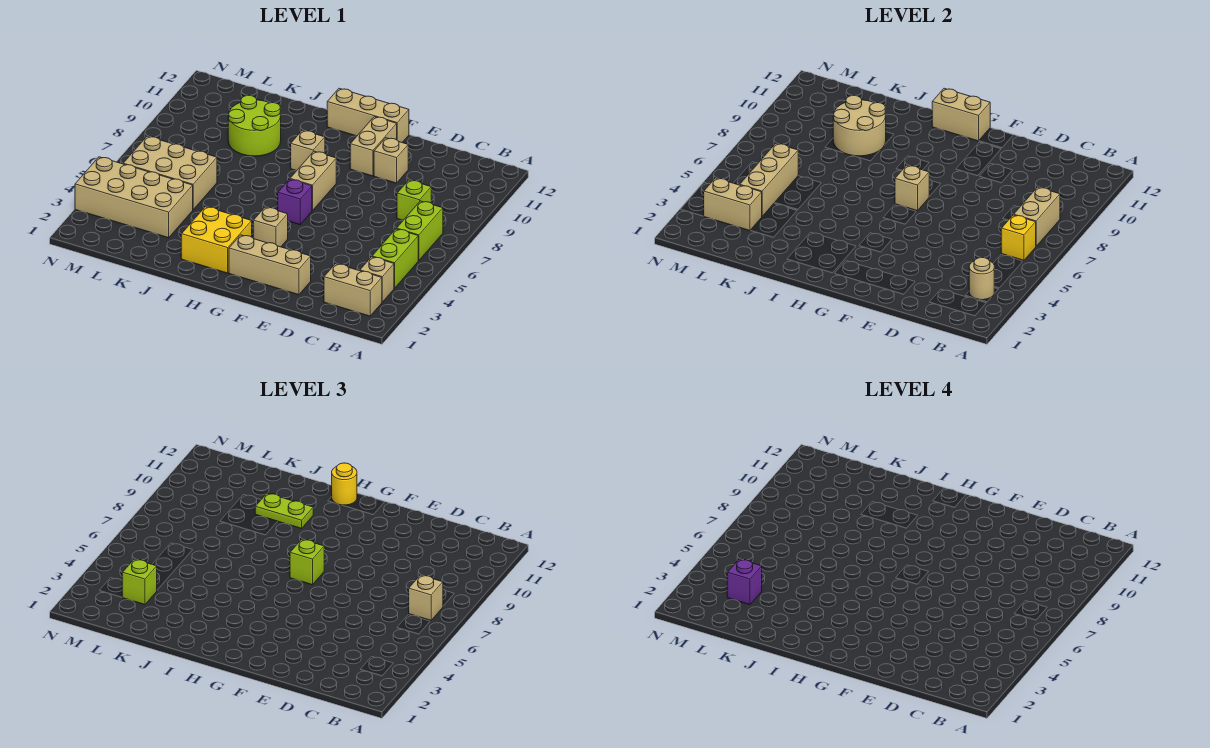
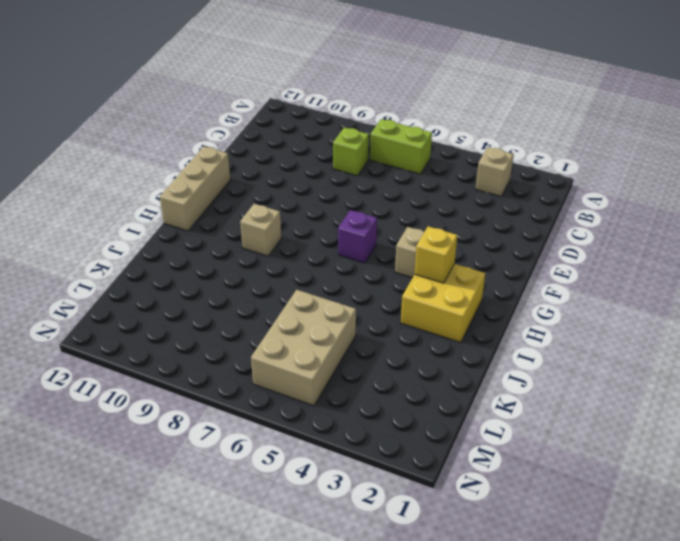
yellow 1x1 brick [415,226,457,283] -> yellow 1x1 brick moved to [1001,215,1036,260]
none -> tan 1x2 brick [324,264,382,316]
none -> lime 1x2 brick [372,229,418,288]
none -> tan 1x3 brick [229,235,311,295]
none -> tan 1x1 brick [374,138,408,183]

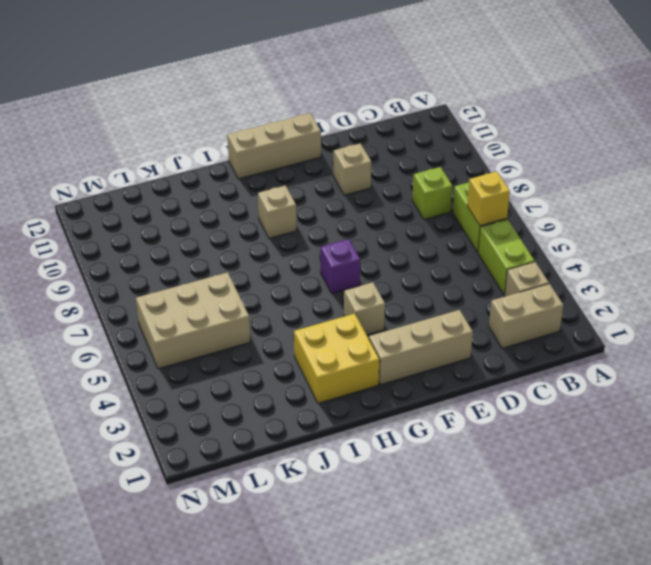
none -> tan 1x2 brick [350,117,397,176]
none -> tan 1x2 brick [290,151,336,211]
none -> lime 2x2 round brick [228,95,281,156]
none -> tan 2x4 brick [75,157,193,238]

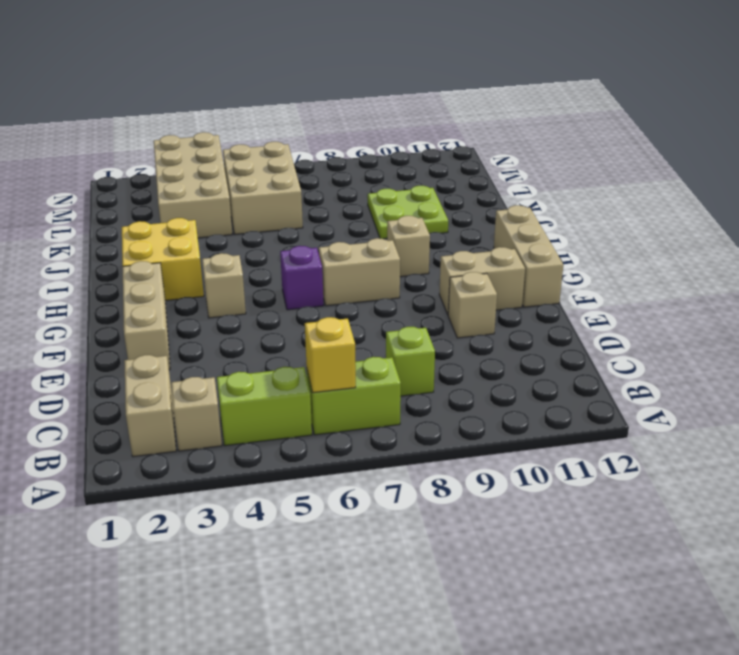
lime 2x2 plate [368,186,448,239] -> lime 2x2 round brick [228,95,281,156]
none -> tan 1x1 round brick [969,257,994,300]
none -> tan 1x2 brick [1014,187,1060,246]
none -> tan 1x1 brick [895,165,929,211]
none -> tan 1x2 brick [932,88,990,141]

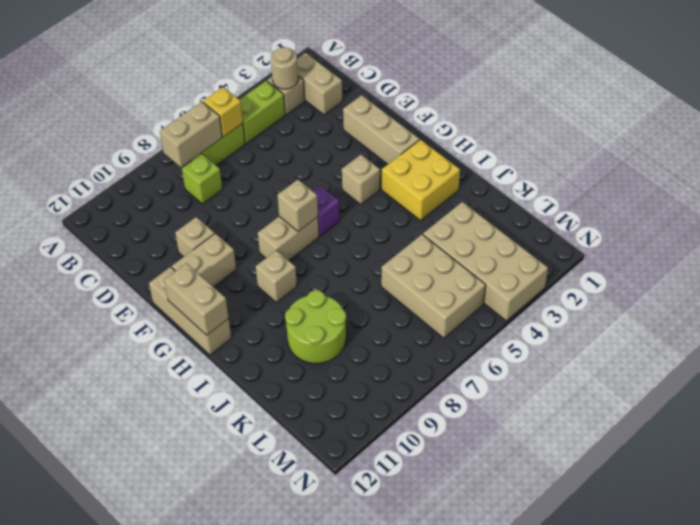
none -> tan 2x2 round brick [833,95,886,156]
none -> tan 1x2 brick [704,178,762,231]
none -> tan 1x3 brick [740,143,798,216]
none -> tan 1x1 brick [409,575,443,620]

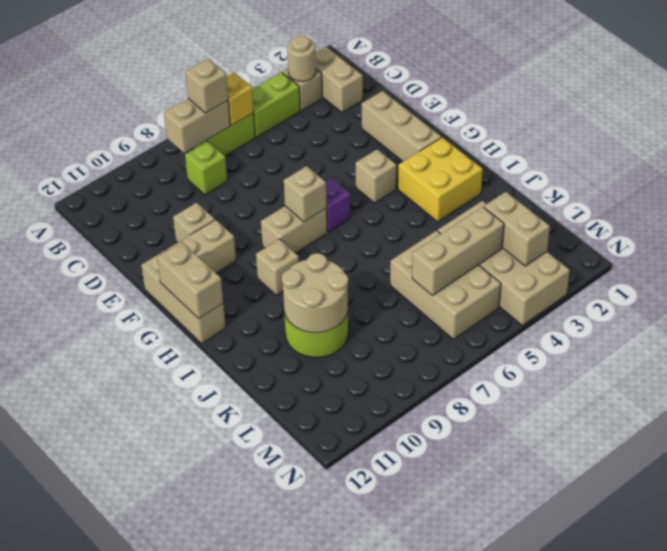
none -> lime 1x1 brick [290,539,324,585]
none -> yellow 1x1 round brick [332,463,357,505]
none -> lime 1x2 plate [255,493,313,529]
none -> lime 1x1 brick [122,559,157,605]

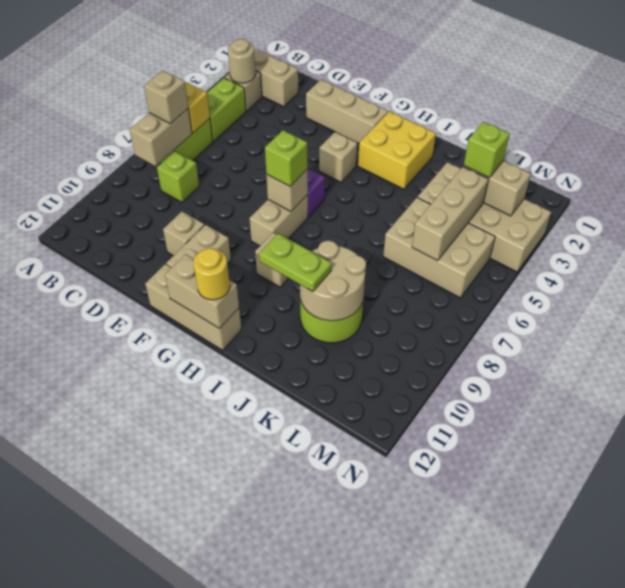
none -> purple 1x1 brick [727,559,762,605]

